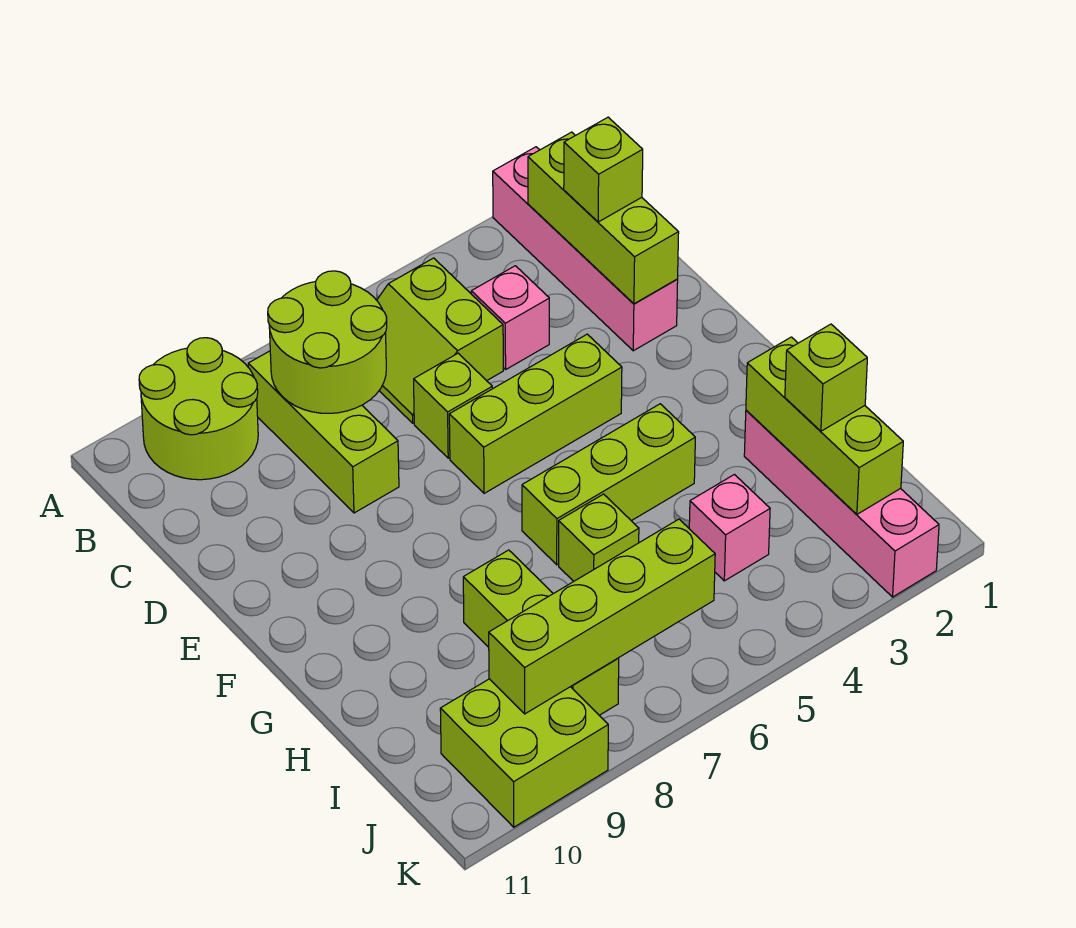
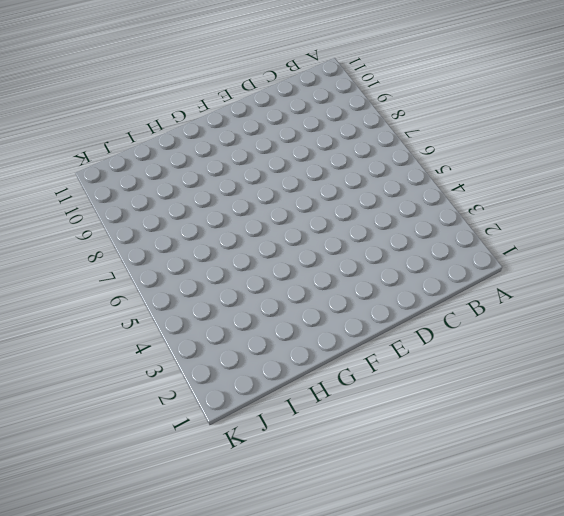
none -> pink 1x4 brick [493,147,678,351]
none -> lime 2x2 round brick [139,338,258,480]
none -> lime 2x2 slope [377,258,503,423]

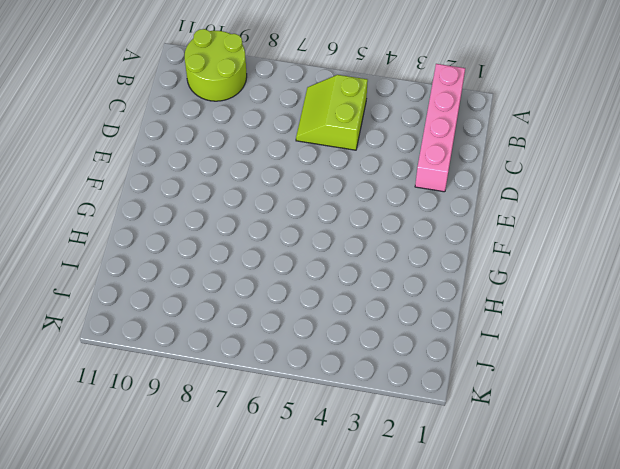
none -> lime 1x3 brick [248,351,399,513]
none -> pink 1x1 brick [471,266,549,369]
none -> lime 1x1 brick [414,353,492,458]

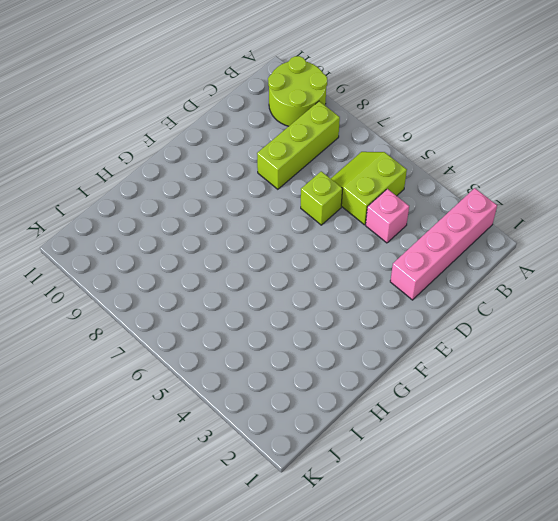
none -> lime 1x3 brick [449,334,622,493]
none -> lime 1x3 brick [522,404,695,565]
none -> pink 1x4 brick [744,410,939,597]

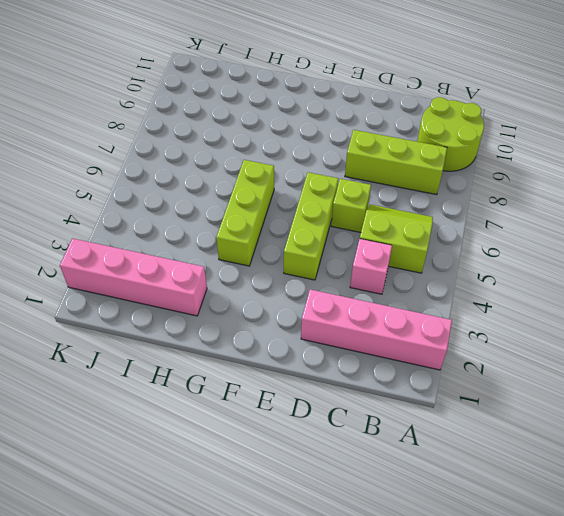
none -> lime 1x1 brick [559,494,639,581]
none -> lime 1x3 brick [463,550,619,715]
none -> pink 1x1 brick [689,475,770,581]

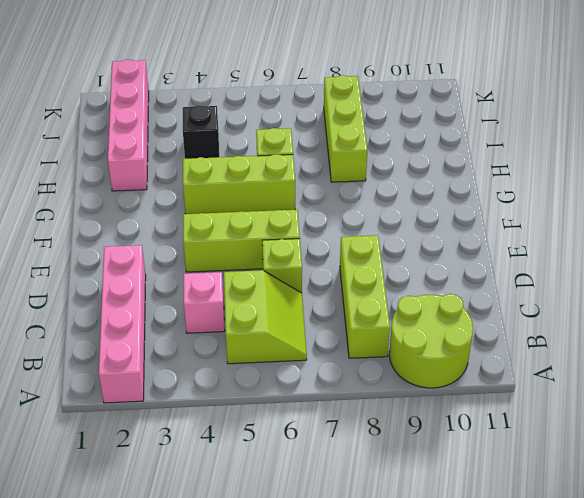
black 1x1 brick [183,105,219,159] -> pink 1x1 brick [689,475,770,581]
none -> lime 2x2 brick [440,679,608,827]
none -> lime 1x3 brick [528,132,679,304]
none -> lime 2x2 round brick [268,271,387,413]

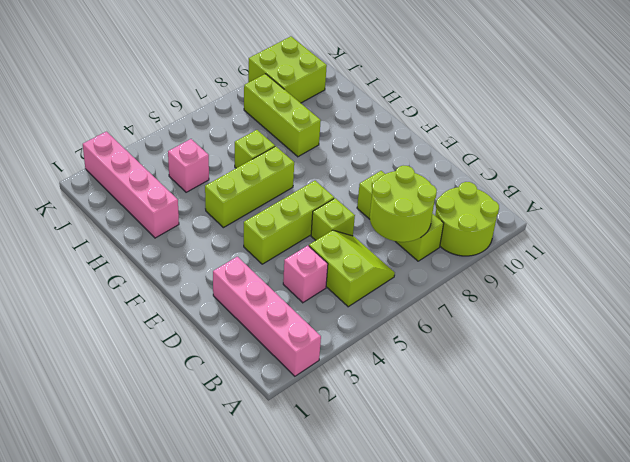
none -> lime 1x3 brick [528,132,679,304]
none -> lime 1x3 brick [746,337,903,514]
none -> lime 1x4 brick [489,519,715,714]

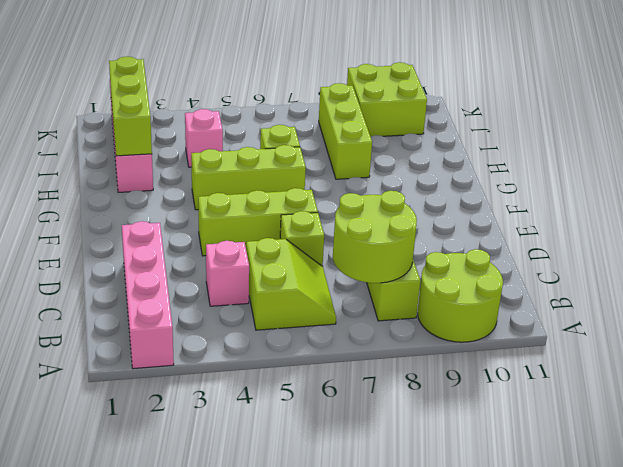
none -> lime 1x3 brick [528,132,679,304]
none -> lime 1x4 brick [489,519,715,714]
none -> lime 1x1 brick [564,117,643,222]

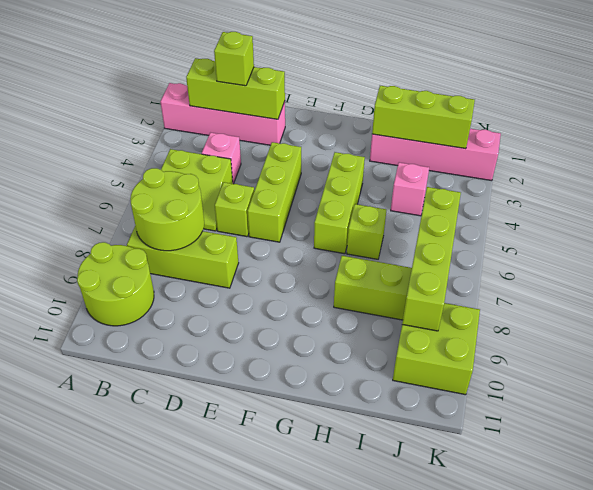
none -> lime 1x1 brick [785,324,867,431]

